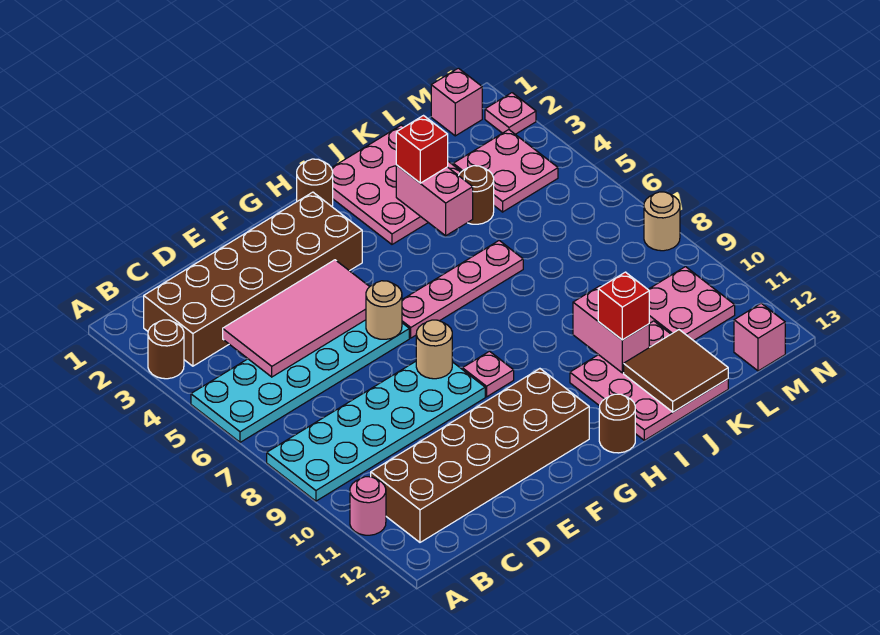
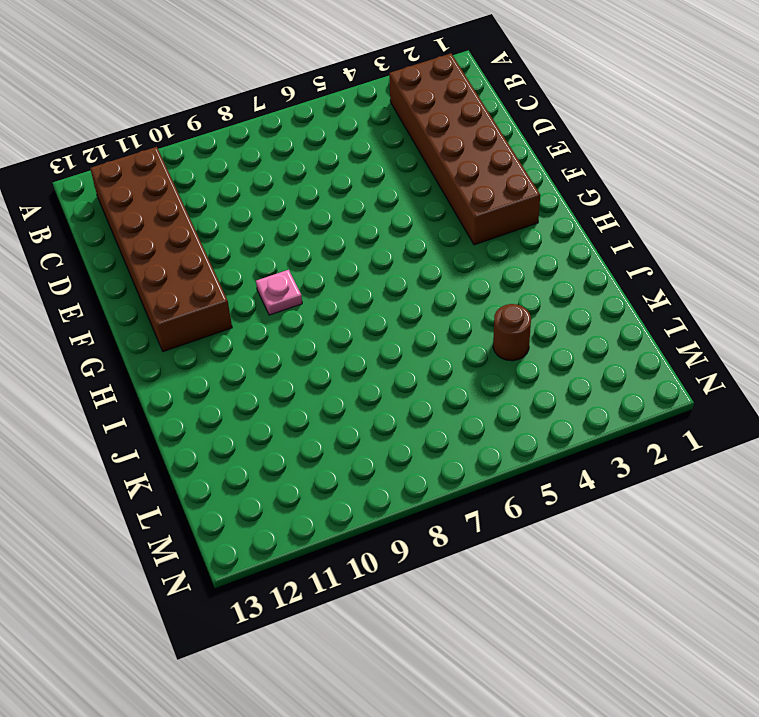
none -> brown 1x1 round brick [148,320,184,379]
none -> cyan 2x6 plate [191,320,409,442]
none -> cyan 2x6 plate [267,361,485,501]

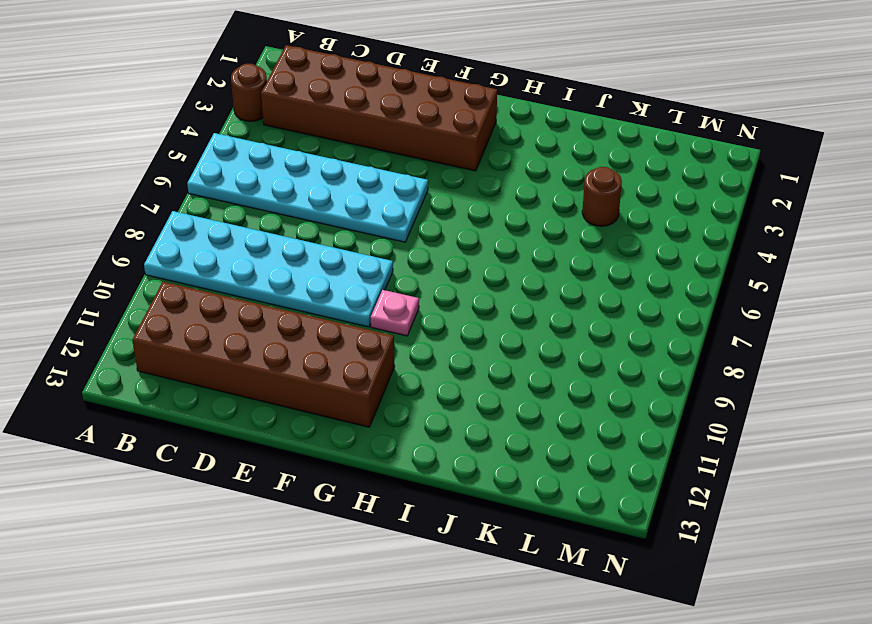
none -> pink 1x1 round brick [350,477,386,535]
none -> pink 1x4 plate [402,241,523,338]
none -> brown 1x1 round brick [297,159,333,206]

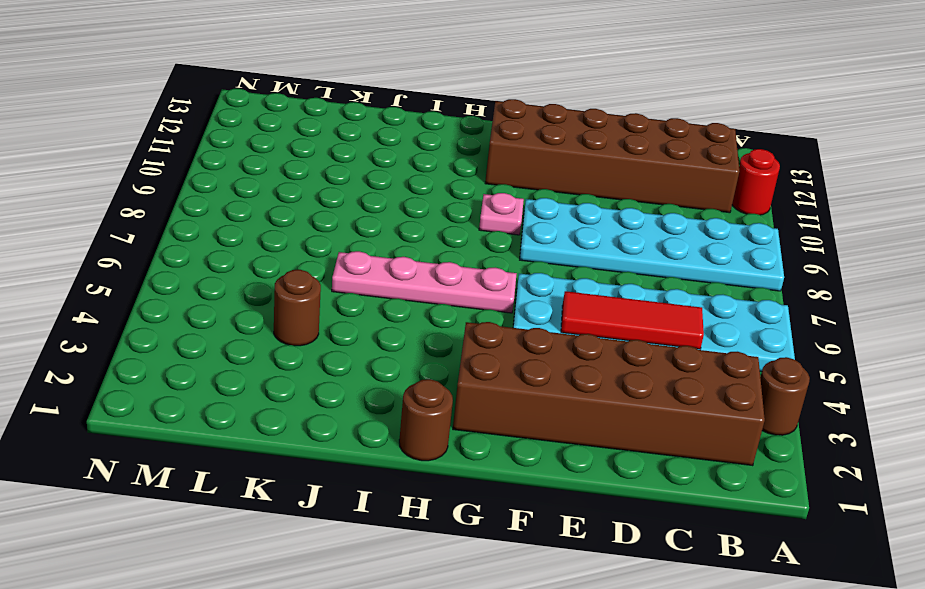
red 1x1 round brick [732,149,780,215] -> pink 1x1 round brick [350,477,386,535]
red 1x3 tile [561,291,704,349] -> pink 2x4 tile [223,260,370,377]
none -> brown 1x1 round brick [599,394,635,453]
none -> pink 3x3 plate [332,125,461,244]
none -> pink 3x3 plate [570,321,728,440]

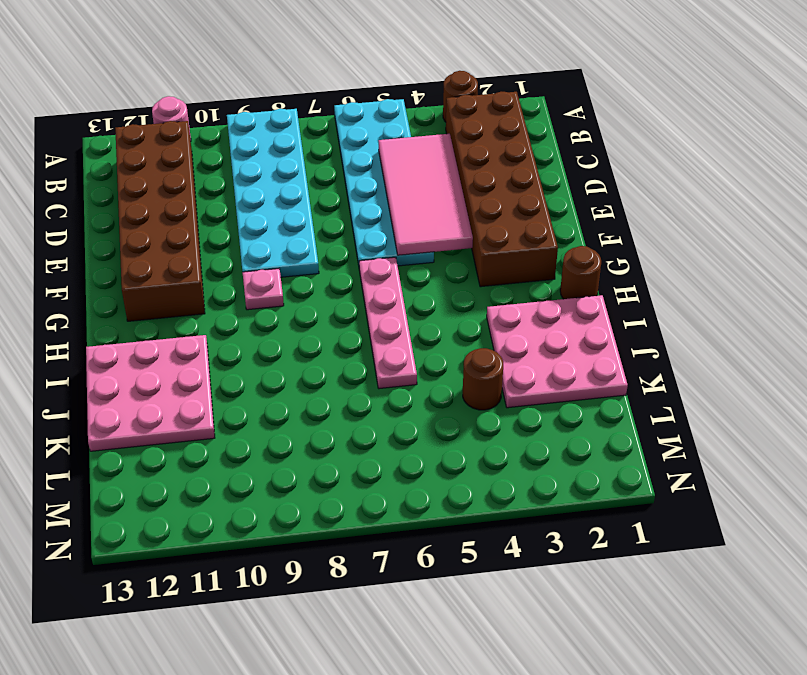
none -> brown 1x1 round brick [599,394,635,453]
none -> pink 2x2 plate [453,130,558,212]
none -> pink 2x2 plate [648,267,735,341]

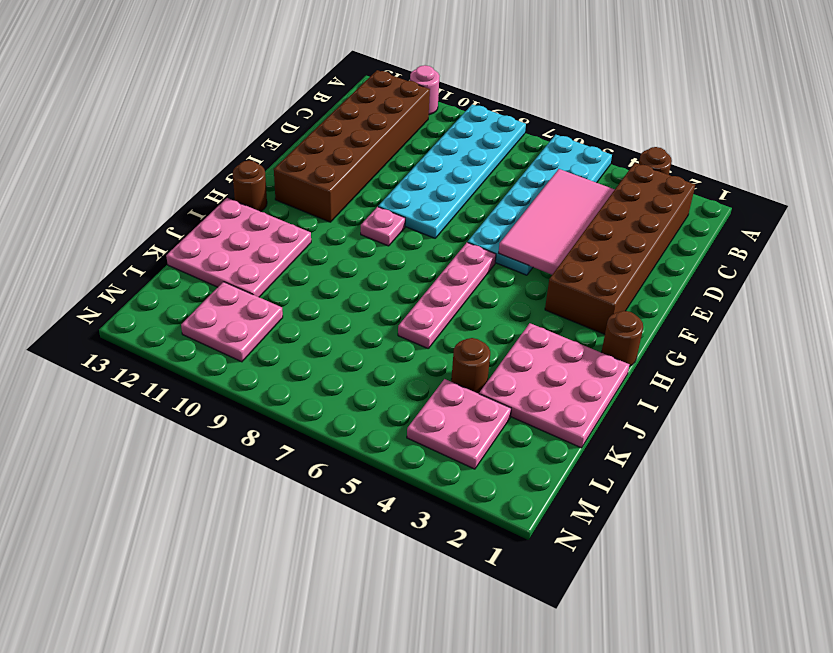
none -> pink 1x1 brick [431,68,482,136]
none -> pink 1x1 brick [734,303,785,371]
none -> pink 1x1 plate [485,93,536,134]

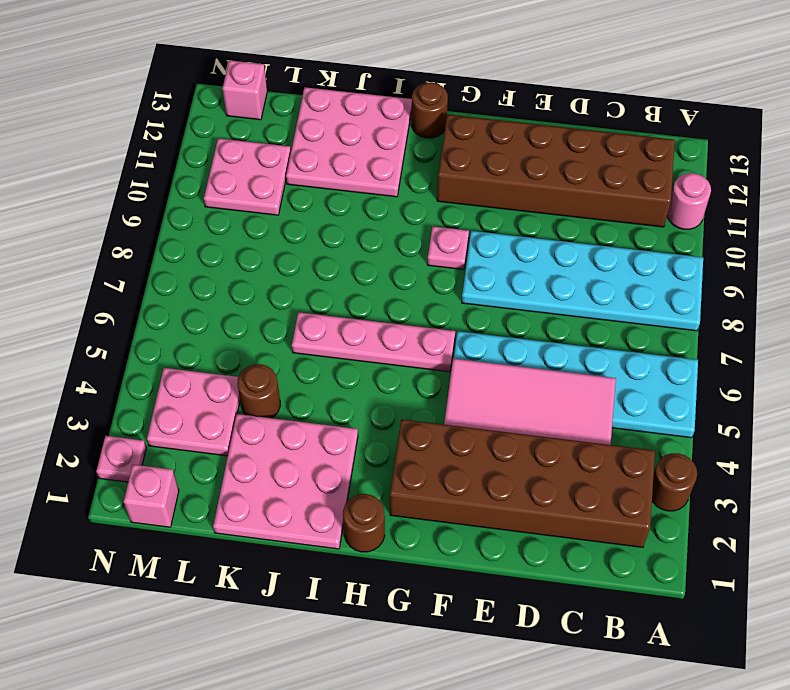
none -> tan 1x1 round brick [644,192,680,251]
none -> tan 1x1 round brick [366,281,402,339]
none -> tan 1x1 round brick [416,320,452,379]

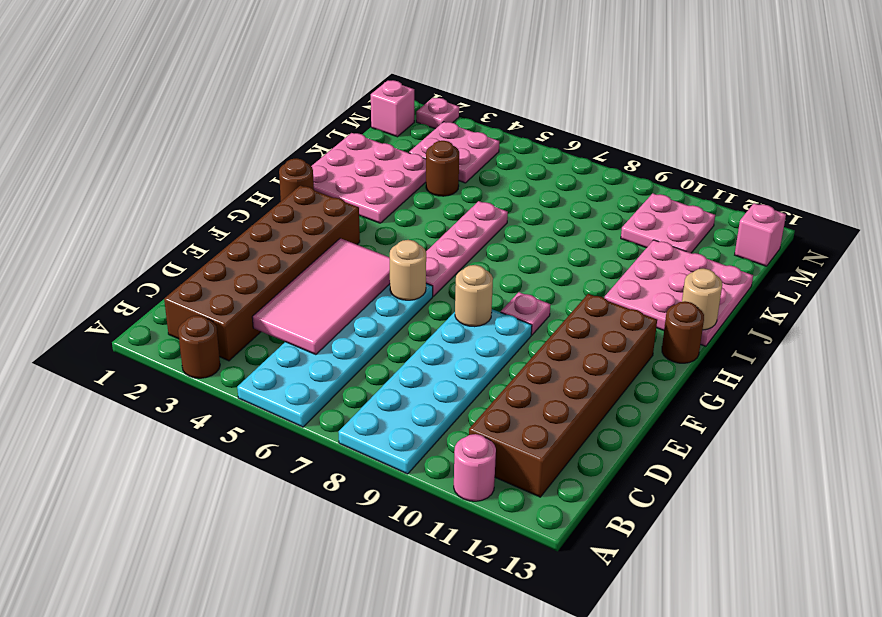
tan 1x1 round brick [682,268,722,330] -> tan 1x1 round brick moved to [644,192,680,251]
none -> pink 1x2 brick [396,165,473,236]
none -> pink 1x2 brick [573,286,649,373]
none -> brown 2x2 tile [624,330,728,412]

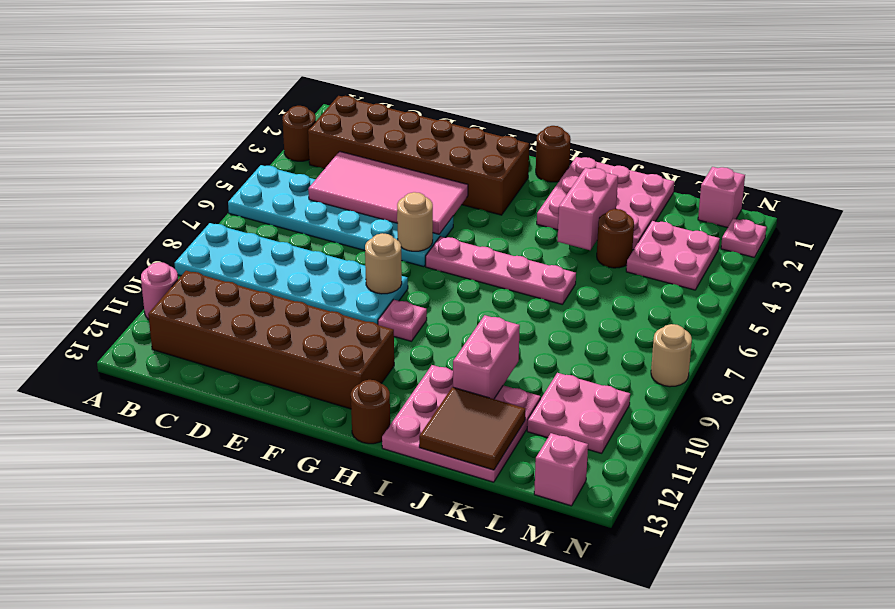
none -> red 1x1 brick [396,116,448,183]
none -> red 1x1 brick [598,272,649,340]

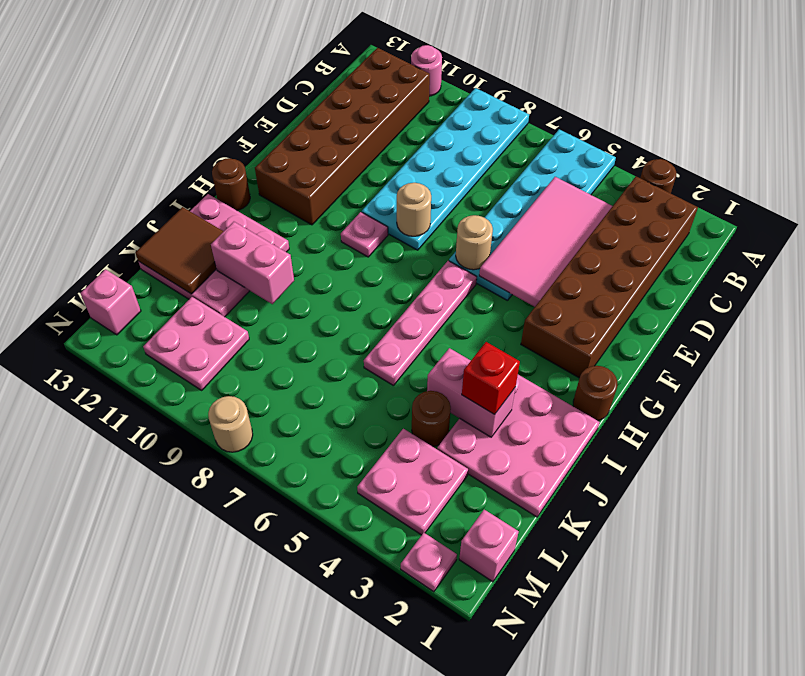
none -> red 1x1 brick [598,272,649,340]

